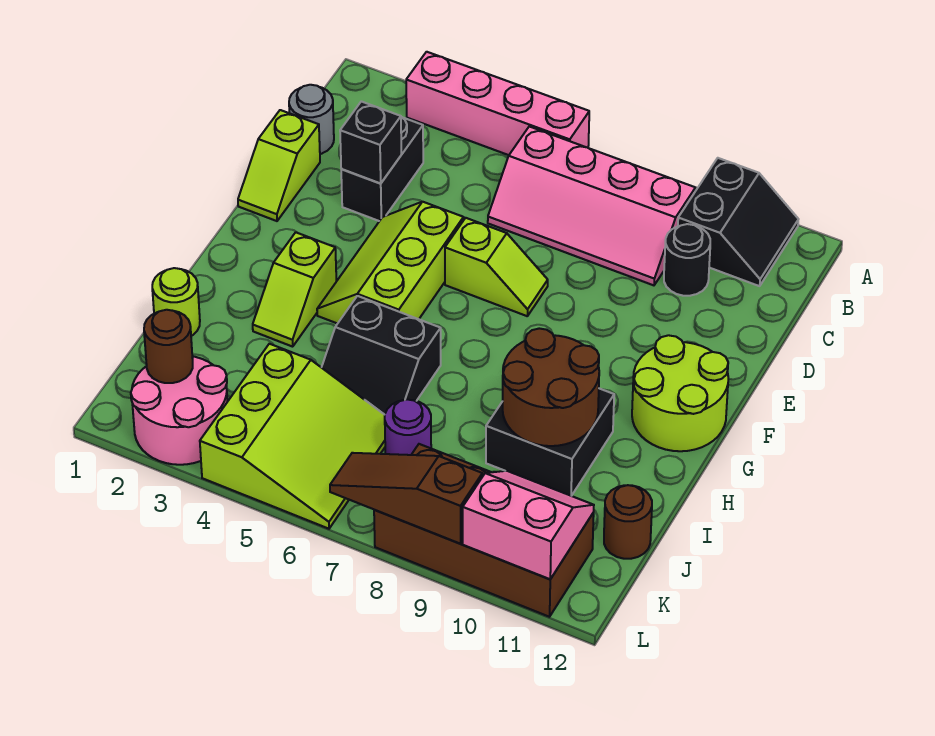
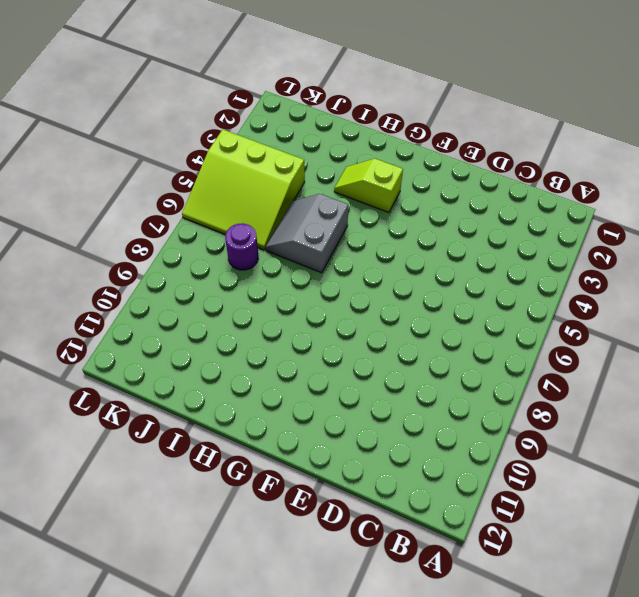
grey 2x2 slope [266,194,348,273] -> black 2x2 slope [321,296,441,415]
none -> pink 1x4 brick [406,52,589,155]
none -> black 2x2 slope [678,158,798,286]
none -> pink 2x4 slope [488,126,695,285]

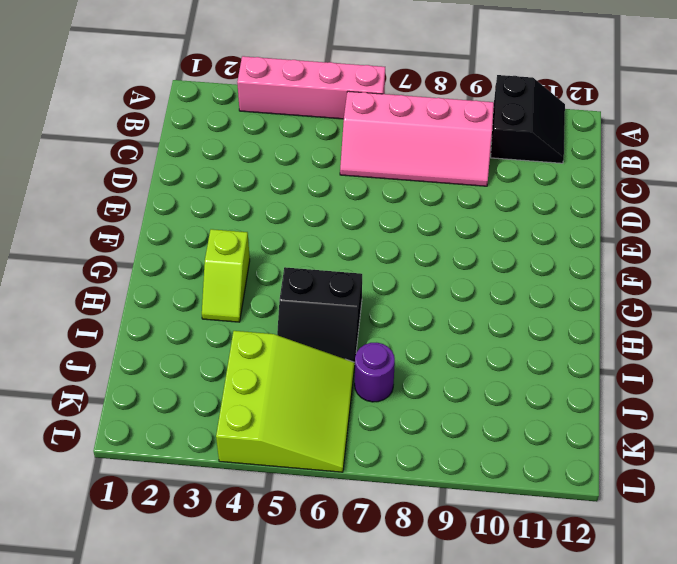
none -> grey 1x1 round brick [289,85,334,154]
none -> black 1x2 brick [341,117,423,221]
none -> black 1x1 round brick [664,224,710,296]

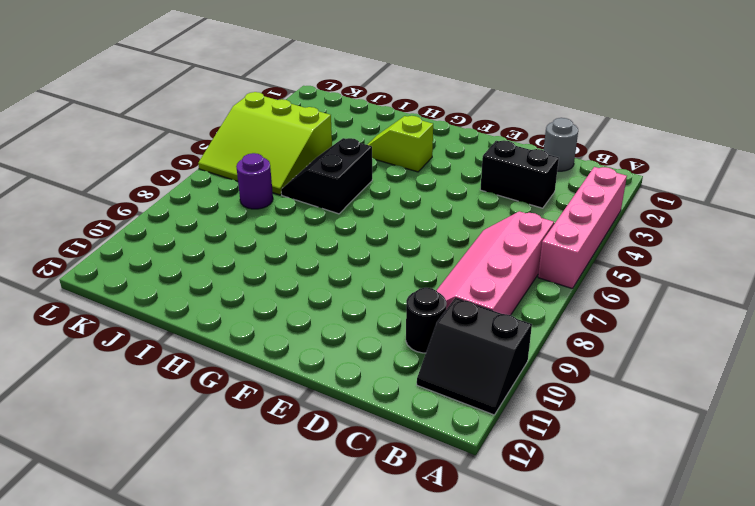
none -> lime 1x2 slope [238,110,320,221]
none -> lime 2x3 slope [317,202,464,324]
none -> lime 1x2 slope [445,218,548,316]

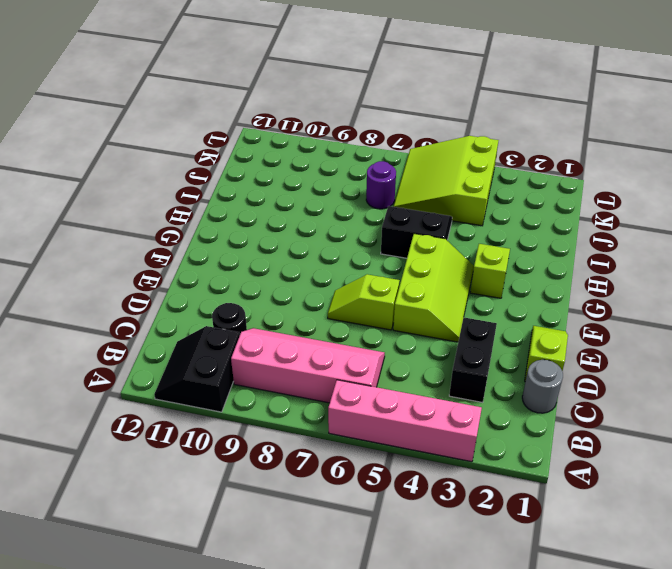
none -> lime 2x2 round brick [632,335,728,451]
none -> black 2x2 brick [486,389,614,496]
none -> lime 1x1 round brick [152,268,200,336]

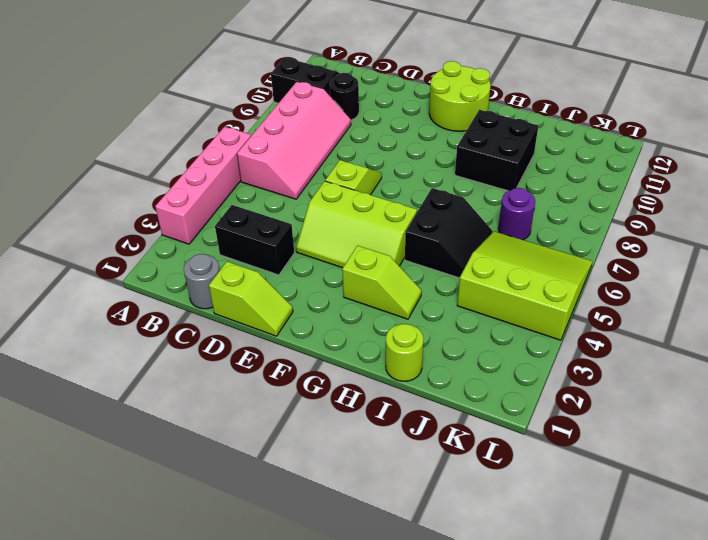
none -> brown 1x1 round brick [604,485,652,559]
none -> pink 2x2 round brick [131,356,227,465]
none -> brown 2x4 brick [374,444,594,617]

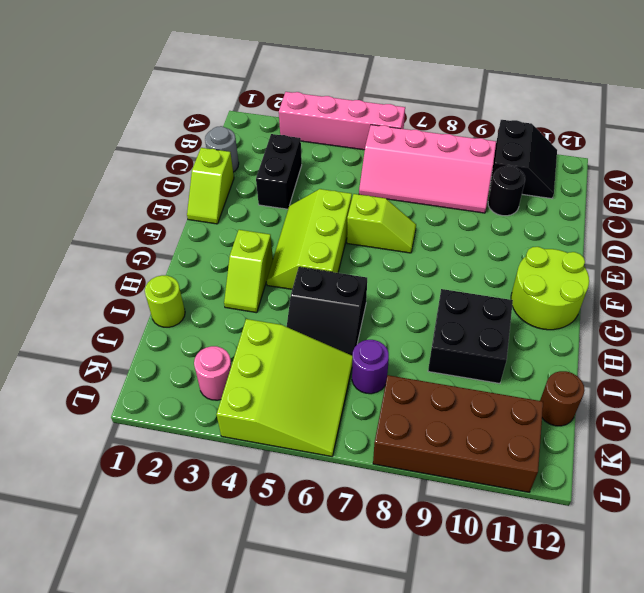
pink 1x1 round brick [194,346,232,400] -> pink 2x2 round brick [131,356,227,465]
none -> black 1x1 brick [340,101,401,184]
none -> brown 2x2 round brick [503,328,599,446]
none -> brown 1x1 round brick [144,310,193,383]

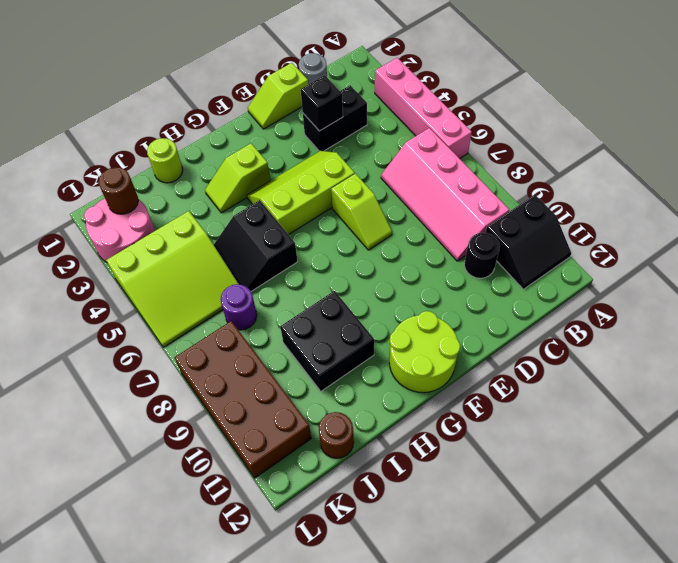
none -> brown 2x2 round brick [503,328,599,446]
none -> pink 2x2 slope [463,471,594,579]
none -> brown 1x3 slope [330,453,482,544]

